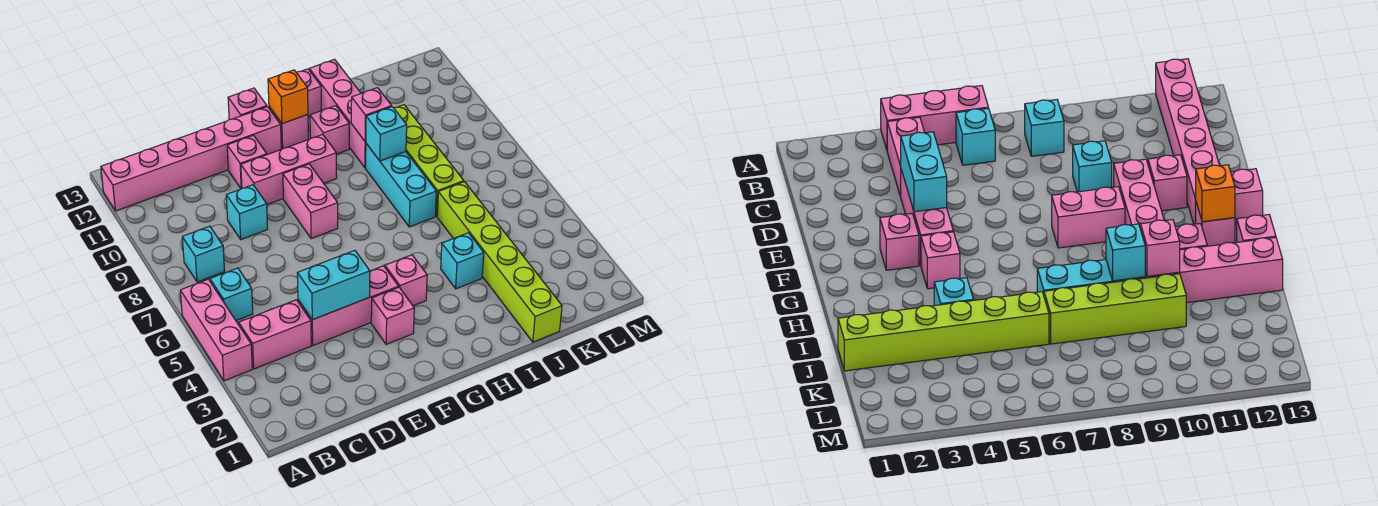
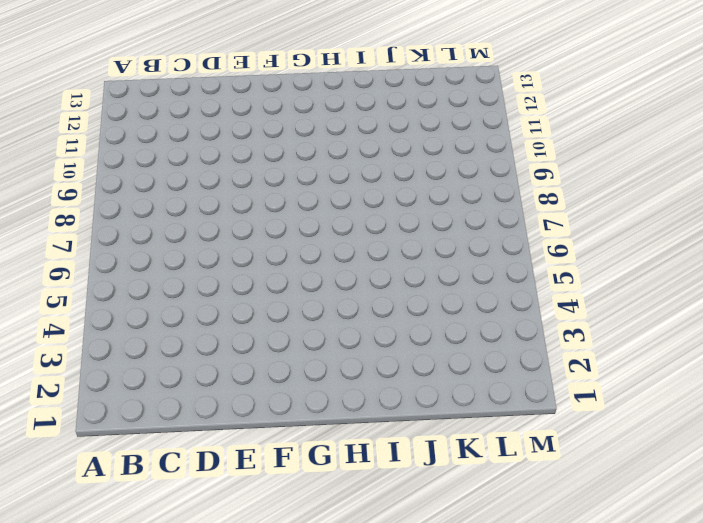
none -> pink 1x3 brick [180,279,252,381]
none -> pink 1x6 brick [101,107,281,211]
none -> pink 1x2 brick [239,300,311,369]

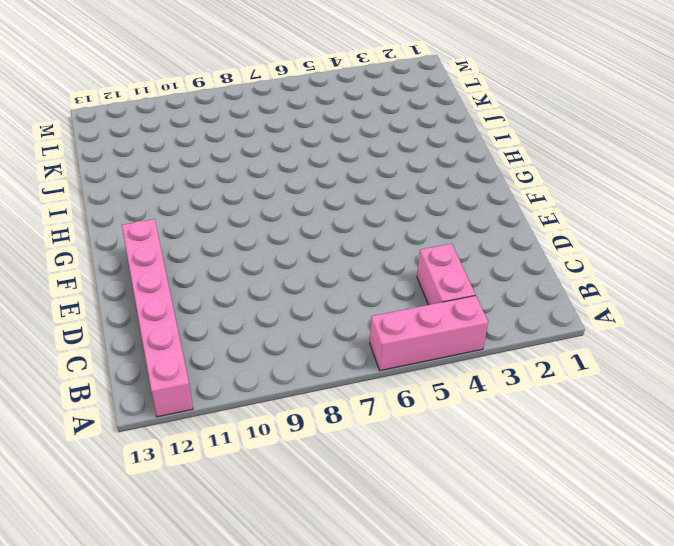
none -> cyan 1x1 brick [210,268,253,320]
none -> cyan 1x1 brick [182,226,225,282]
none -> pink 1x3 brick [298,266,398,345]

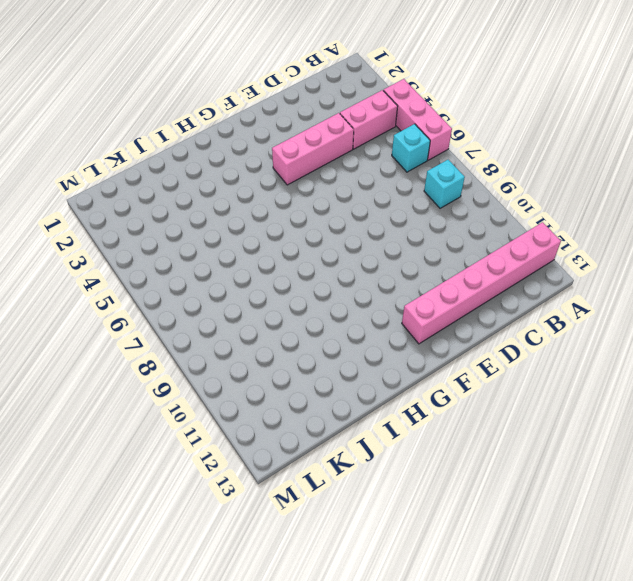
none -> cyan 1x1 brick [226,185,268,239]
none -> pink 1x3 brick [241,134,337,204]
none -> pink 1x1 brick [227,136,267,189]

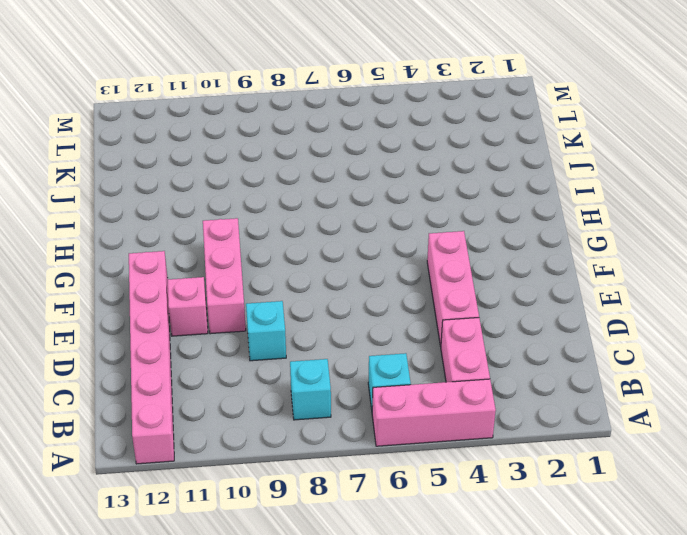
none -> pink 1x1 brick [371,287,414,344]
none -> pink 1x2 brick [283,164,338,239]
none -> pink 1x1 brick [228,88,267,120]

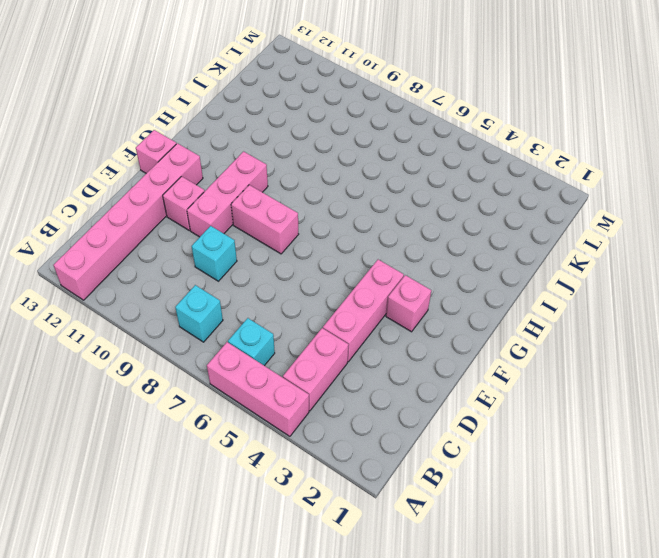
none -> pink 1x1 brick [385,255,427,306]
none -> pink 1x1 brick [269,107,308,149]
none -> pink 1x1 brick [310,106,349,154]

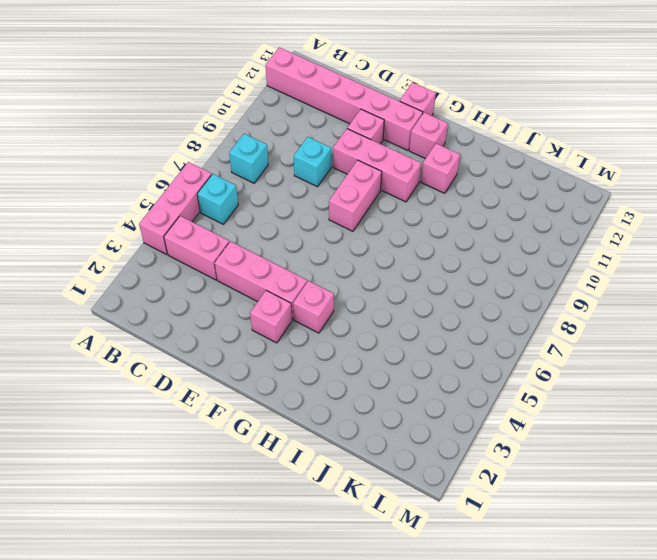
none -> pink 1x1 brick [296,69,322,117]
none -> cyan 1x1 brick [441,233,484,289]
none -> cyan 1x3 brick [366,144,436,227]

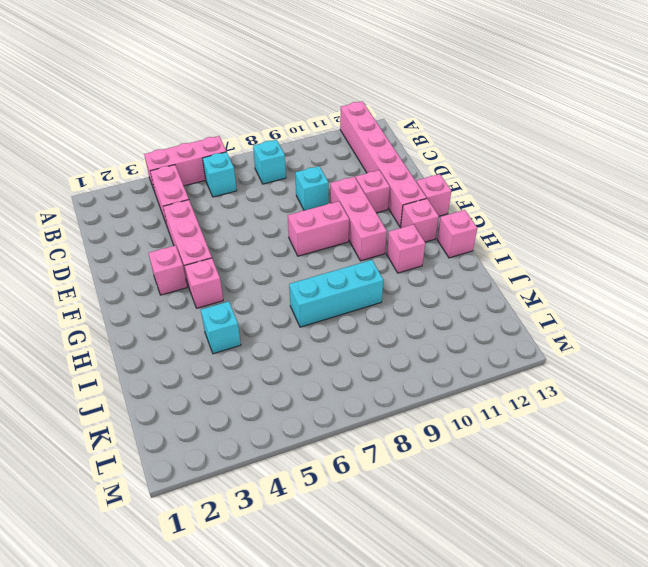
none -> pink 1x4 brick [309,59,366,168]
none -> lime 1x6 brick [437,182,562,342]
none -> lime 1x4 brick [394,105,464,216]

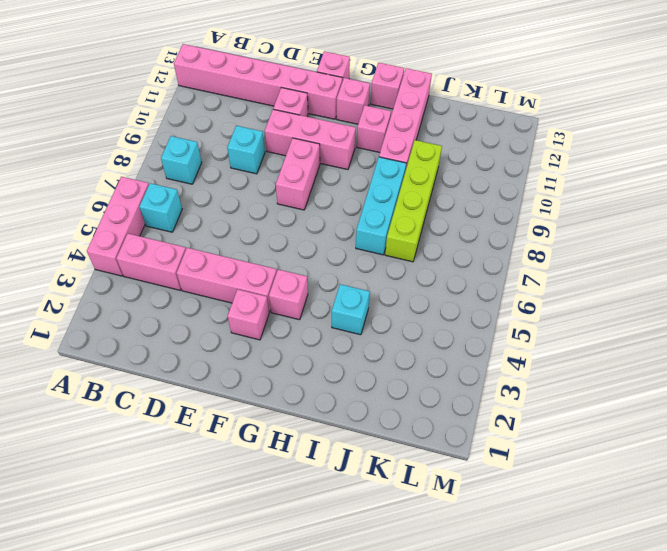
none -> lime 1x6 brick [437,182,562,342]
none -> cyan 1x2 brick [297,250,370,320]
none -> orange 1x1 brick [268,70,308,124]

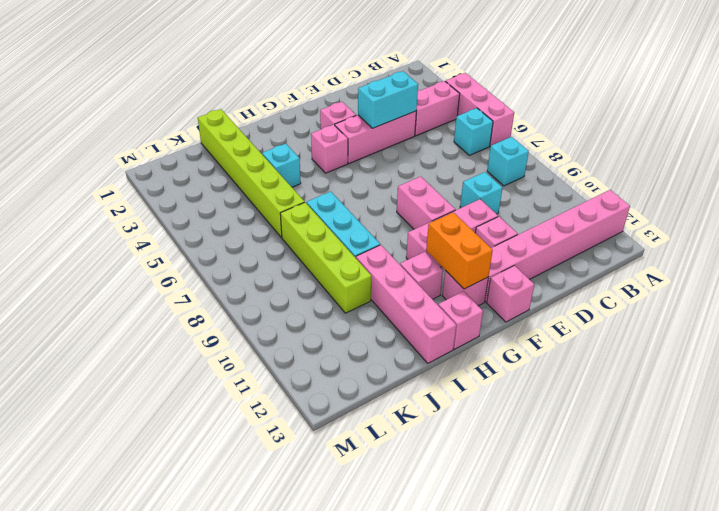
orange 1x2 brick [426,212,493,289] -> orange 1x1 brick [268,70,308,124]
none -> cyan 1x1 brick [366,107,407,161]
none -> pink 1x1 brick [351,88,392,142]

